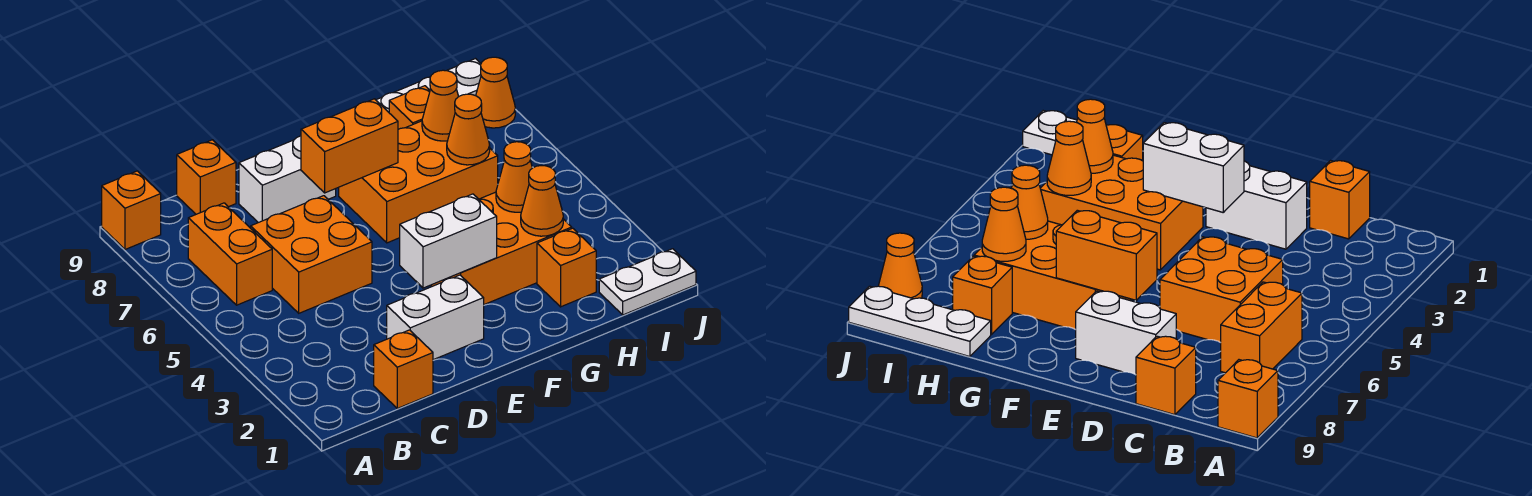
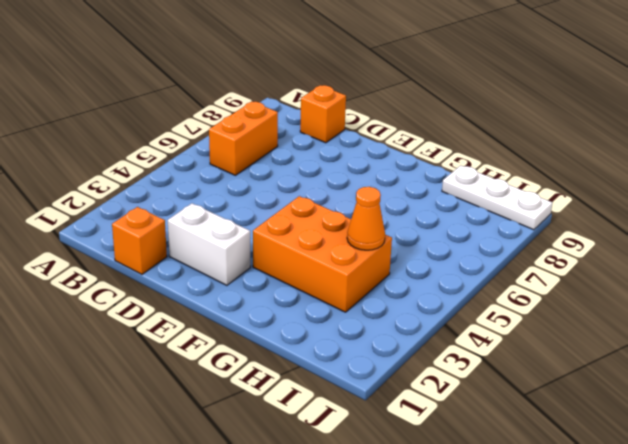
none -> orange 1x1 brick [102,171,161,249]
none -> orange 2x2 brick [251,196,372,313]
none -> white 1x2 brick [239,136,336,223]

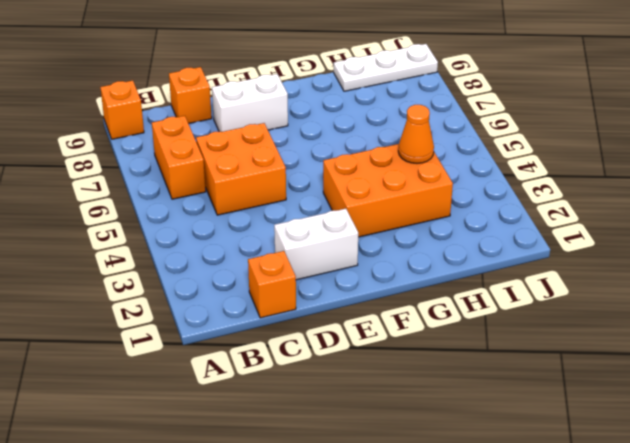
none -> orange 2x3 brick [339,121,498,243]
none -> orange 1x1 brick [537,228,596,307]
none -> orange 1x1 brick [389,86,430,129]

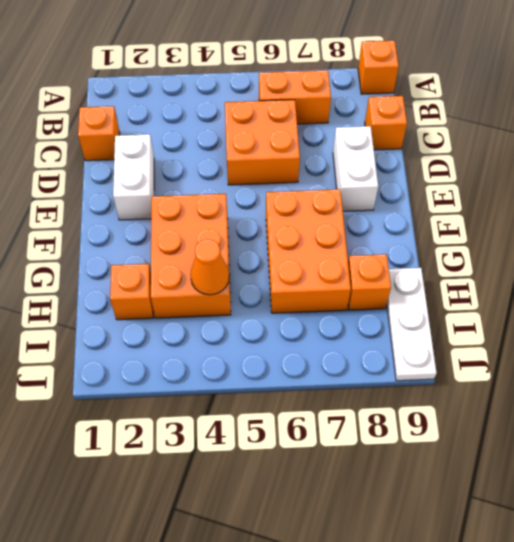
none -> white 1x2 plate [599,249,696,315]
none -> orange 1x1 cone [476,57,515,128]
none -> white 1x2 brick [400,194,497,288]

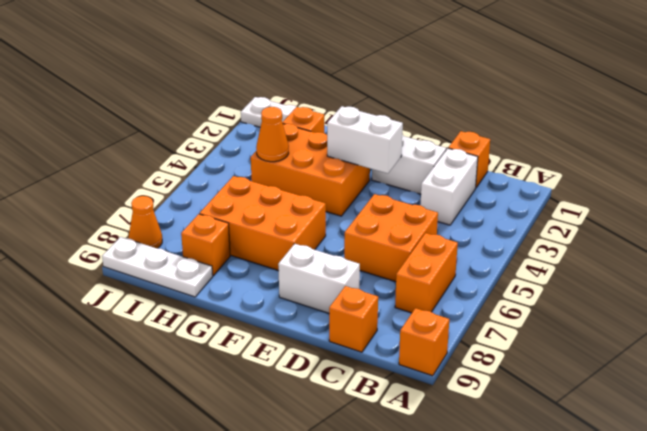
white 1x2 brick [421,148,478,225] -> none
none -> orange 1x2 brick [301,99,398,193]
none -> orange 1x1 cone [521,166,563,236]
none -> orange 1x1 cone [447,94,490,165]

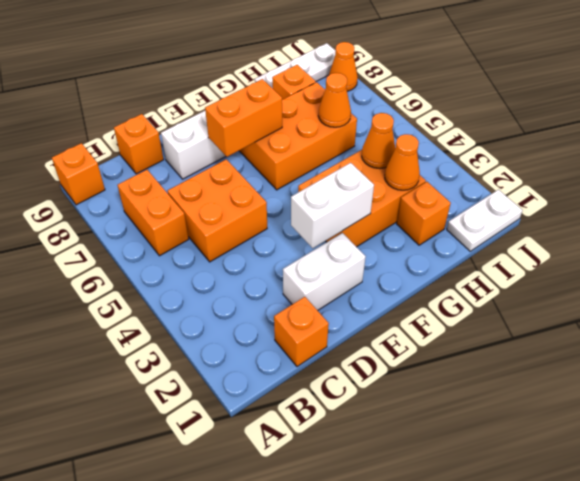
none -> orange 1x1 cone [422,70,459,141]

